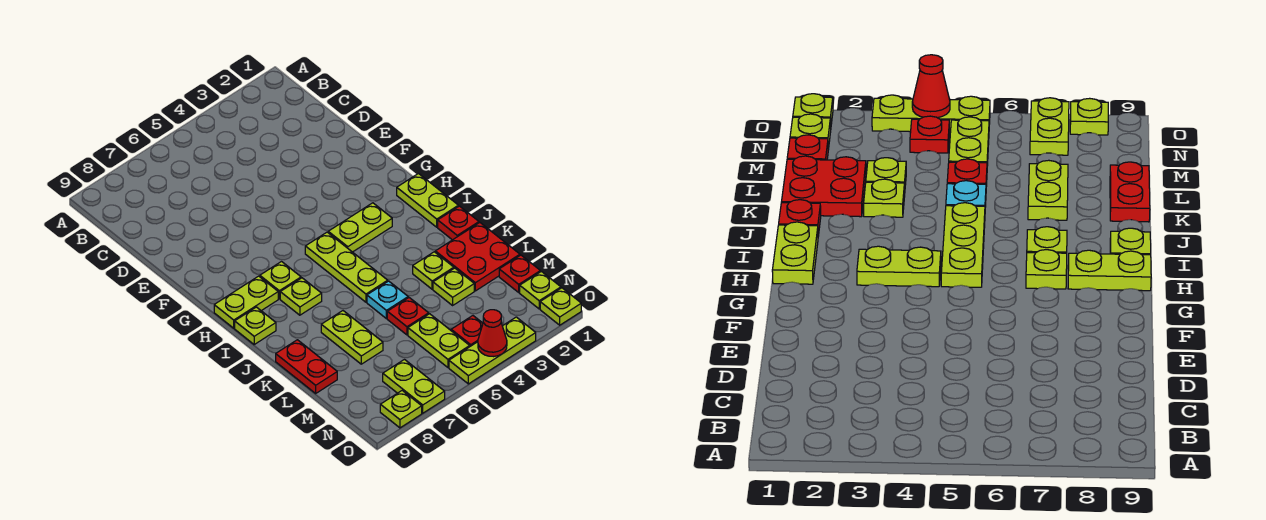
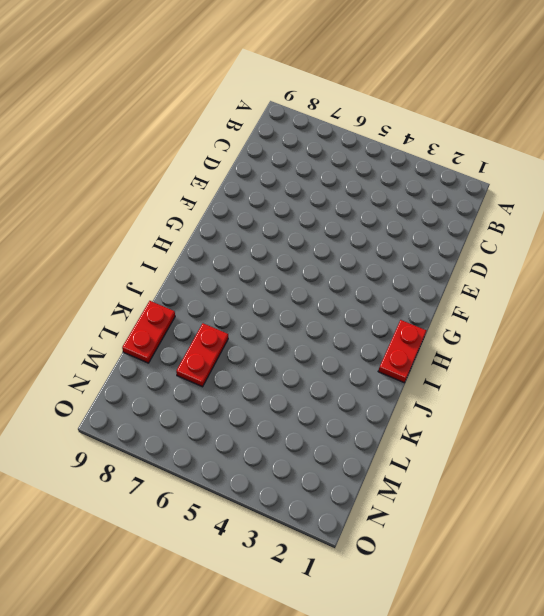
red 1x2 plate [378,320,426,383] -> lime 1x2 plate [397,174,458,227]
red 1x2 plate [176,323,228,387] -> lime 1x2 plate [321,311,383,364]
none -> lime 1x2 plate [328,203,392,252]
none -> lime 1x3 plate [305,232,388,302]
none -> lime 1x1 plate [260,262,301,299]

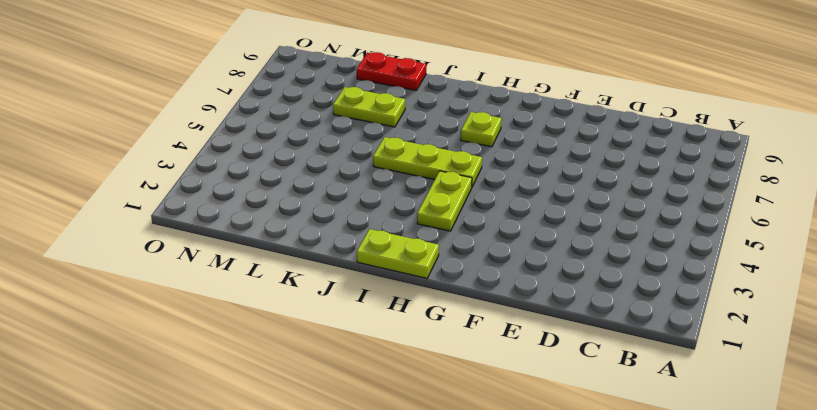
none -> lime 1x2 plate [214,276,278,328]
none -> lime 1x1 plate [280,278,322,315]
none -> lime 1x1 plate [235,307,276,344]

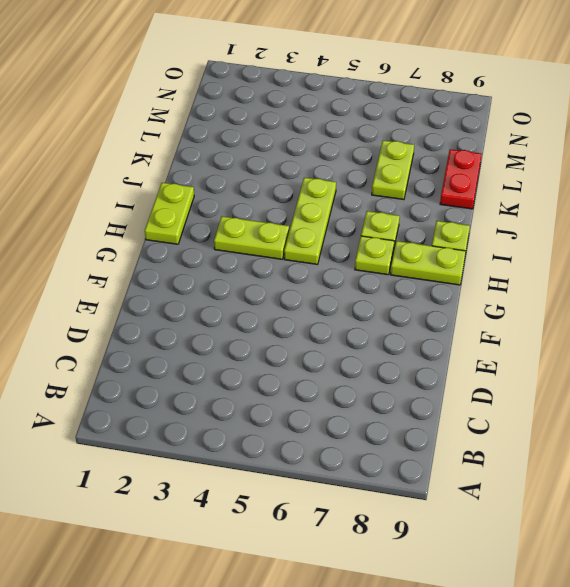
none -> red 1x1 plate [438,206,479,240]
none -> red 2x2 plate [435,223,520,291]
none -> lime 1x1 plate [413,252,454,289]

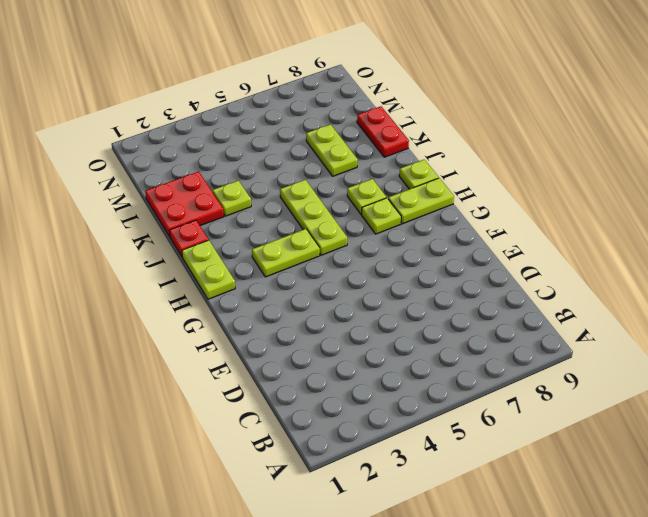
none -> cyan 1x1 plate [367,281,408,319]
none -> lime 1x1 plate [433,268,474,305]
none -> red 1x1 plate [387,298,429,335]

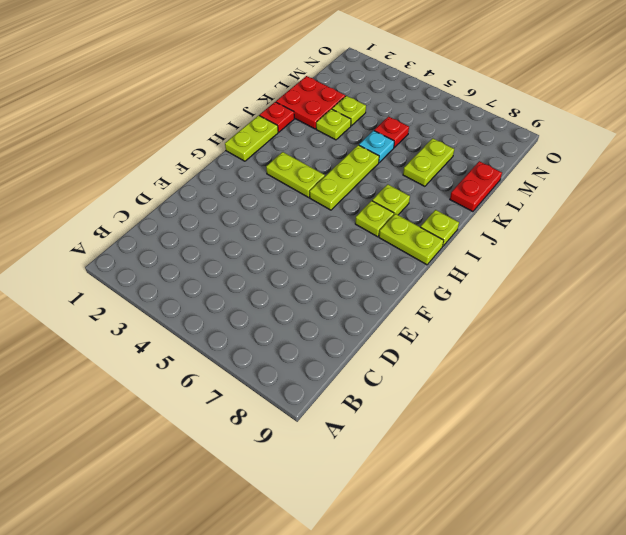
none -> red 1x1 plate [499,255,540,292]
none -> lime 1x2 plate [408,314,470,367]
none -> lime 1x1 plate [520,271,561,309]

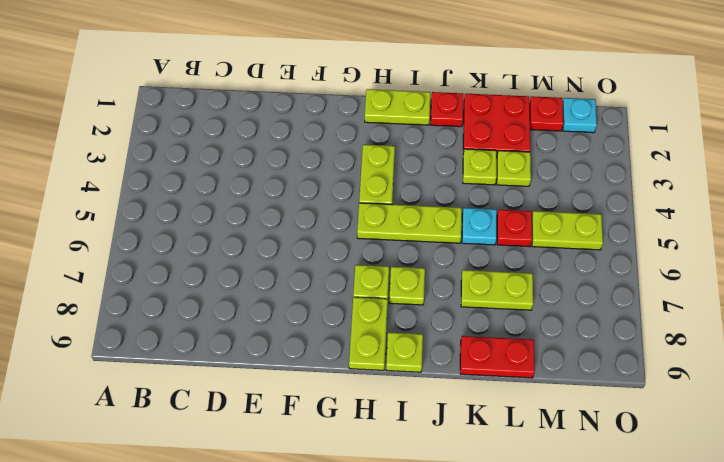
cyan 1x1 plate [563,98,597,133] -> lime 1x1 plate [520,271,561,309]
none -> red 1x1 plate [451,316,483,346]
none -> lime 1x2 plate [383,360,445,413]
none -> lime 1x1 plate [540,288,581,325]

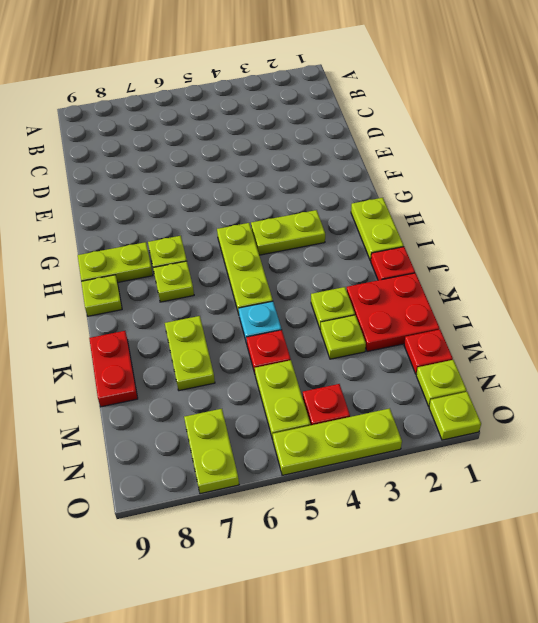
none -> lime 1x1 plate [380,391,422,428]
none -> red 1x1 cone [478,310,507,357]

